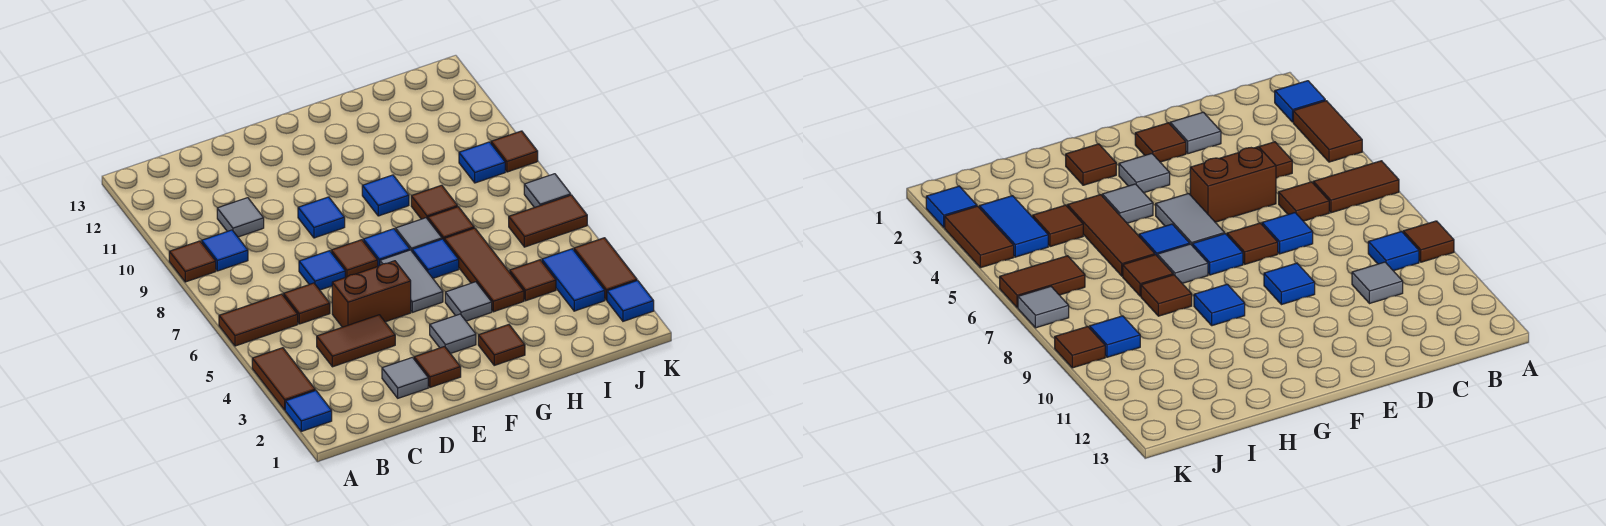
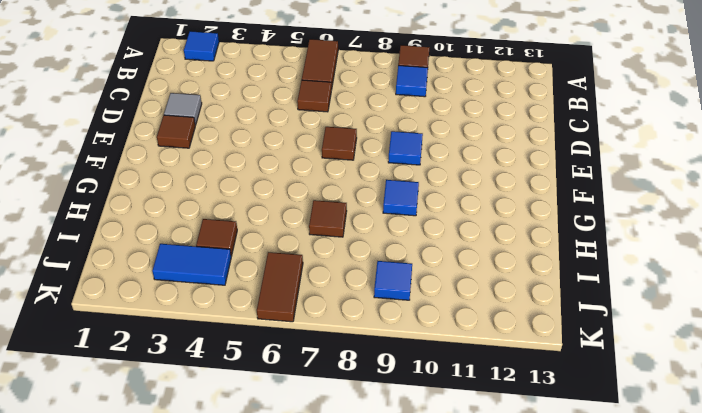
none -> brown 1x2 tile [252,348,315,410]
none -> brown 1x2 tile [317,315,395,367]
none -> grey 1x1 tile [217,198,264,237]
none -> brown 1x2 brick [332,261,411,327]

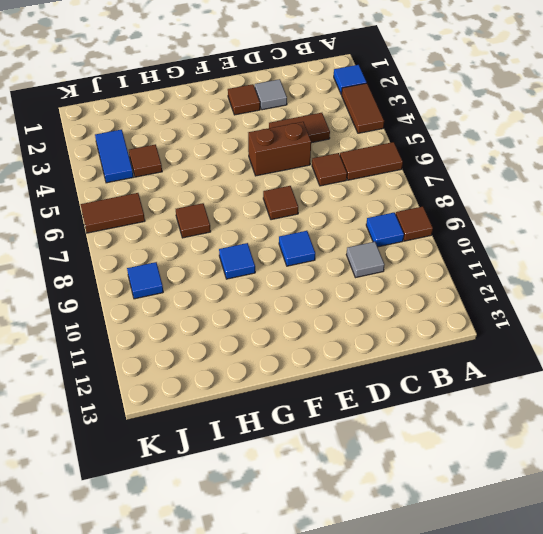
none -> blue 1x1 tile [299,251,345,290]
none -> grey 1x1 tile [430,314,476,354]
none -> grey 1x2 tile [380,250,443,312]
none -> blue 1x1 tile [363,229,410,266]

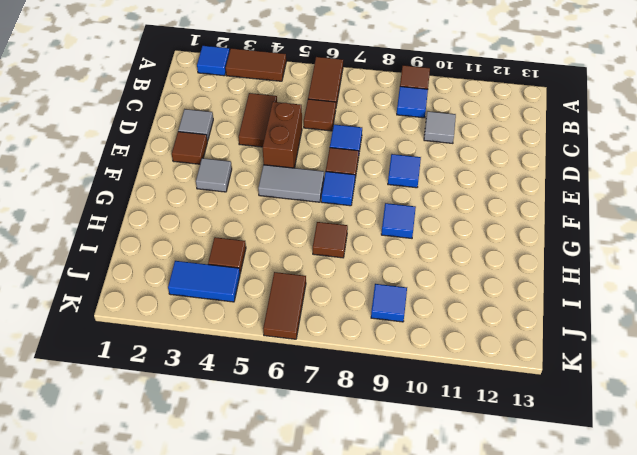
none -> brown 1x1 tile [478,325,525,365]
none -> grey 1x1 tile [445,282,492,321]
none -> blue 1x1 tile [412,239,459,278]
none -> grey 1x1 tile [396,218,442,251]

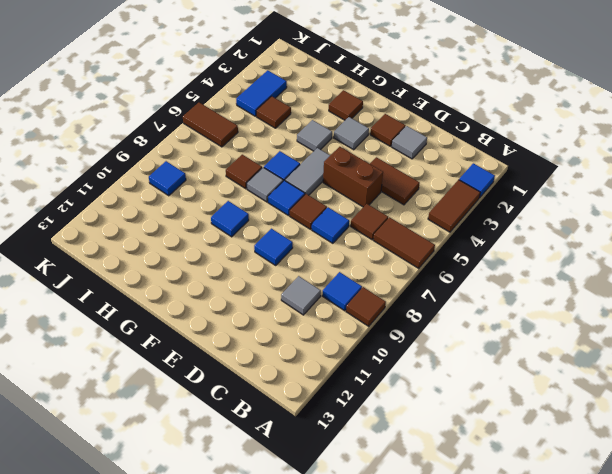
none -> brown 1x3 tile [444,228,524,312]
none -> brown 1x1 tile [411,185,458,219]
none -> blue 1x1 tile [607,280,654,321]
none -> brown 1x2 tile [574,238,637,300]

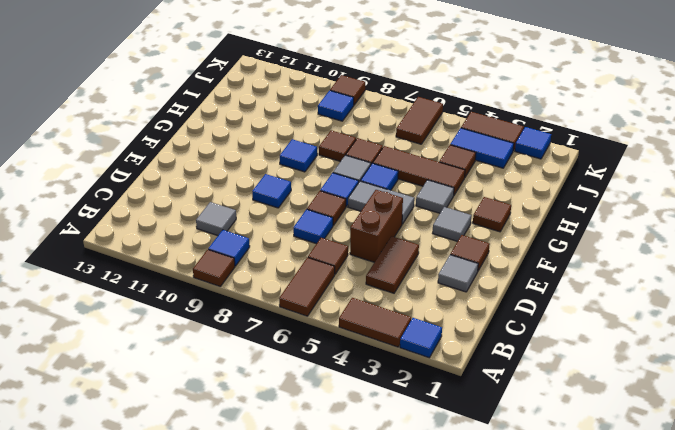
none -> grey 1x1 tile [524,174,571,208]

